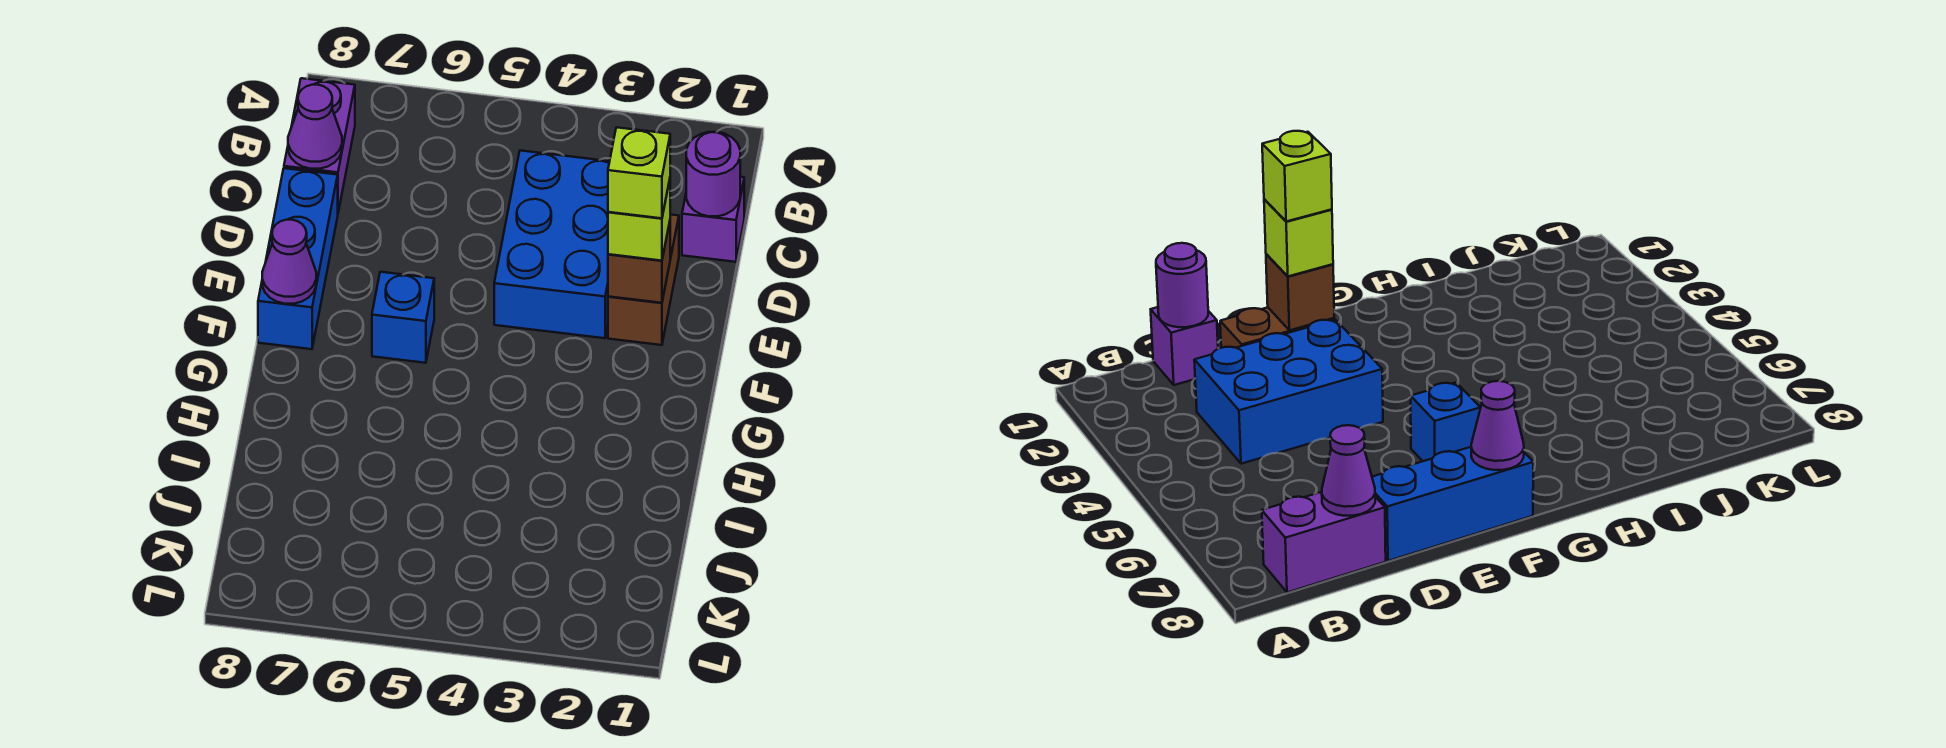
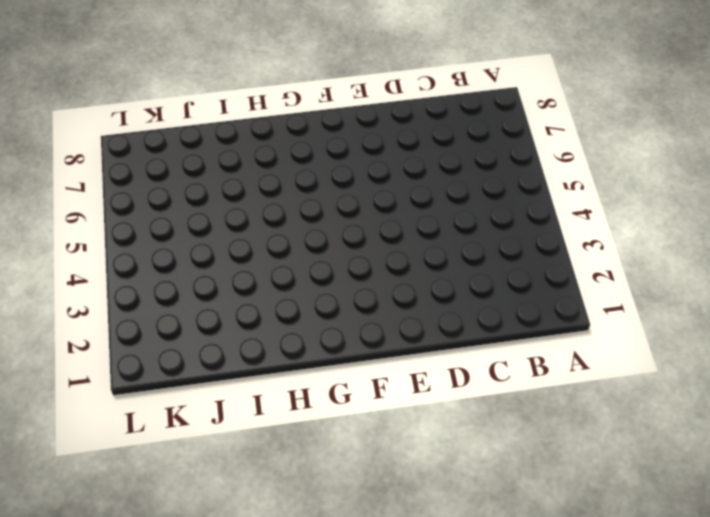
none -> purple 1x2 brick [284,78,355,212]
none -> purple 1x1 brick [682,177,744,262]
none -> blue 2x3 brick [494,151,610,338]

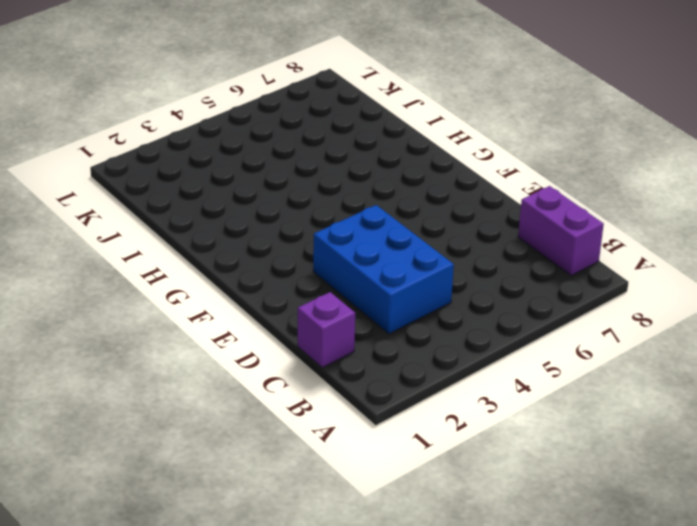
none -> brown 1x2 brick [608,215,679,345]
none -> blue 1x3 brick [258,168,338,349]
none -> blue 1x1 brick [372,272,434,363]

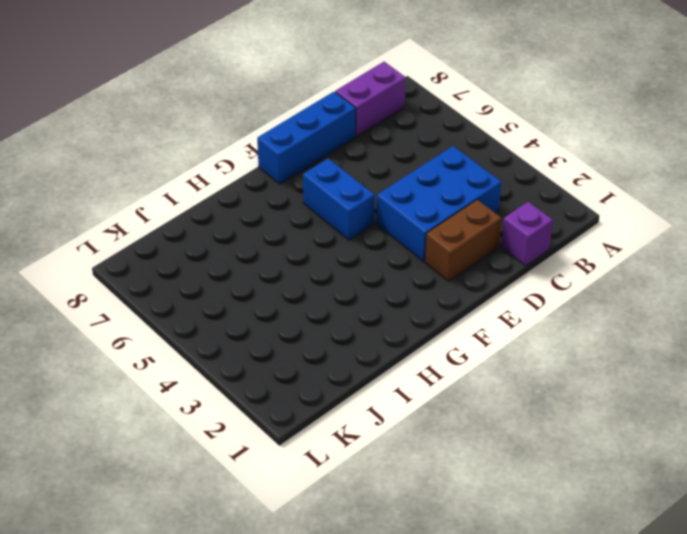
blue 1x2 brick [303,158,375,240] -> blue 1x1 brick [372,272,434,363]
none -> purple 1x1 round brick [686,132,740,217]
none -> purple 1x1 cone [288,85,342,169]
none -> brown 1x1 brick [608,222,670,303]

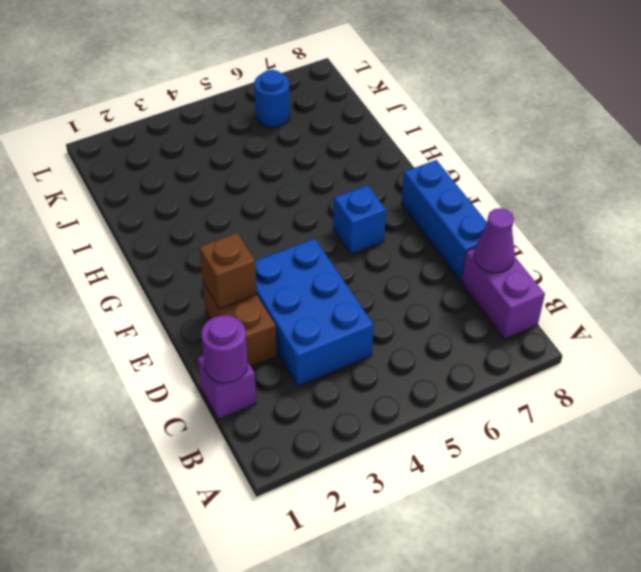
blue 1x1 round brick [254,70,290,127] -> none
none -> purple 1x1 cone [262,220,316,304]
none -> lime 1x1 brick [608,180,670,261]
none -> lime 1x1 brick [608,127,670,218]

